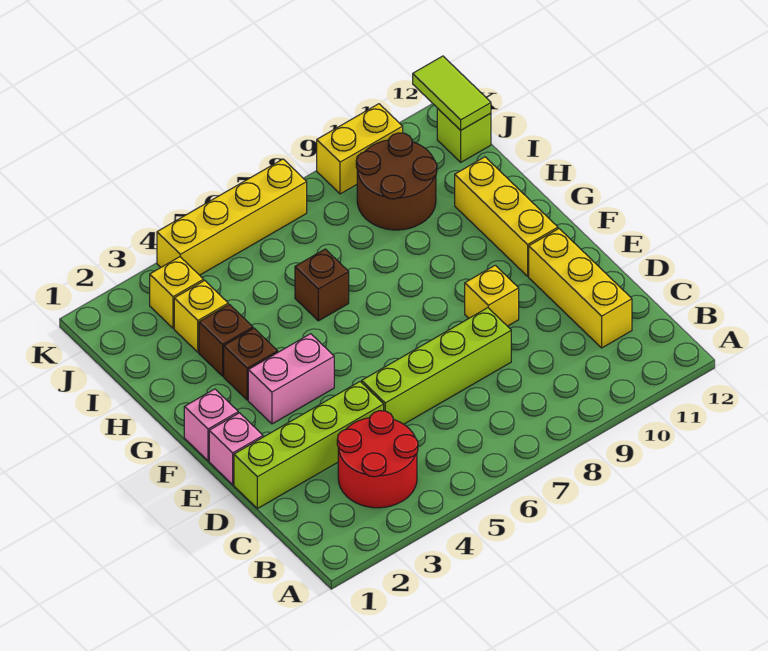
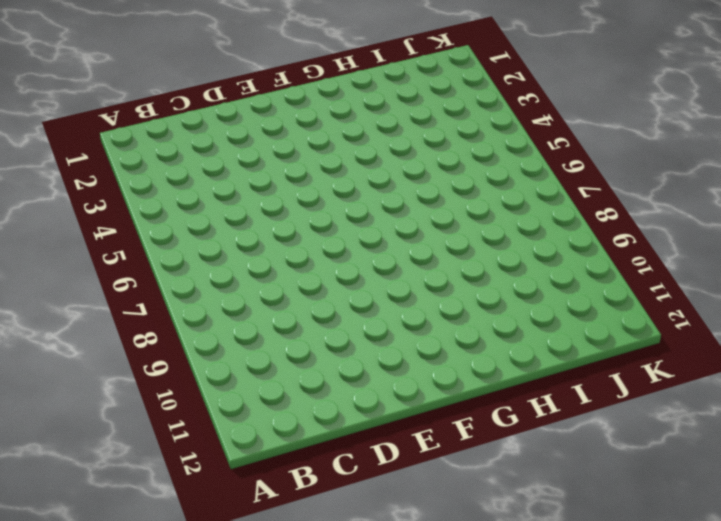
none -> red 2x2 round brick [337,411,418,508]
none -> yellow 1x3 brick [529,229,632,348]
none -> lime 1x4 brick [234,382,384,509]

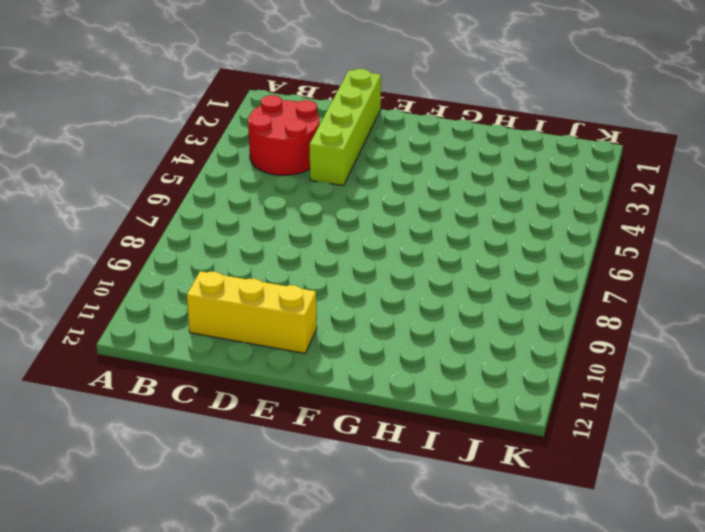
none -> lime 1x4 brick [362,308,511,424]
none -> pink 1x1 brick [209,413,263,485]
none -> yellow 1x1 brick [465,265,519,326]

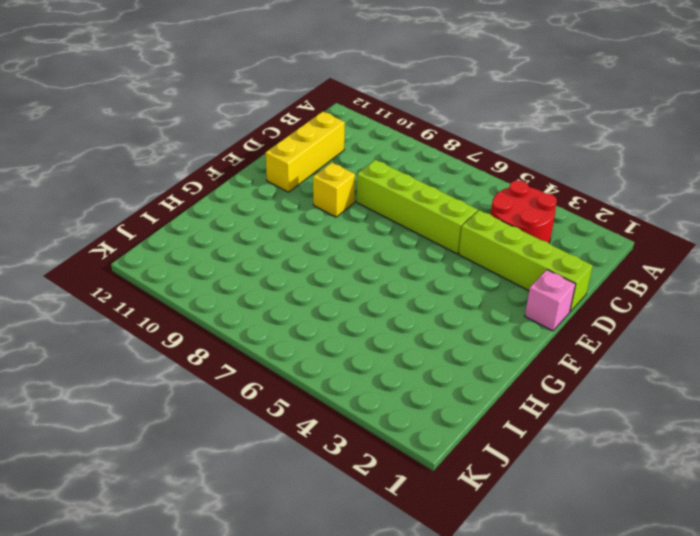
none -> pink 1x1 brick [184,389,238,461]
none -> pink 1x2 brick [248,334,334,424]
none -> yellow 1x3 brick [455,157,558,276]

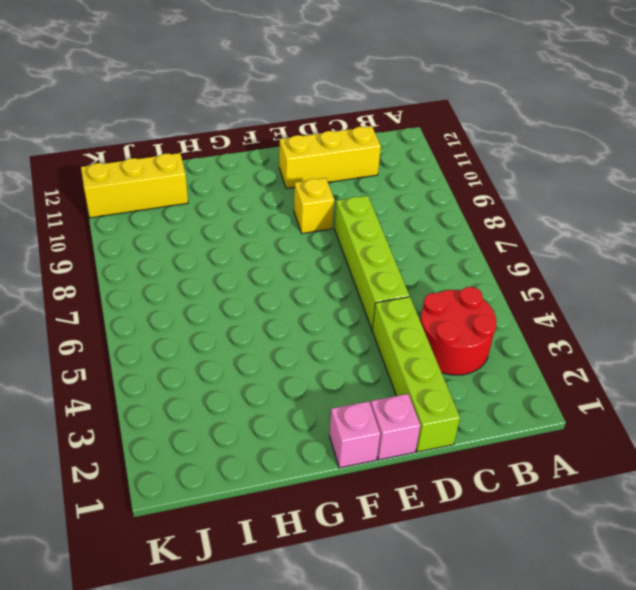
yellow 1x3 brick [81,153,188,218] -> yellow 1x3 brick moved to [455,157,558,276]
none -> pink 1x2 brick [248,334,334,424]
none -> brown 1x1 brick [224,328,278,400]
none -> brown 1x1 brick [199,304,253,376]

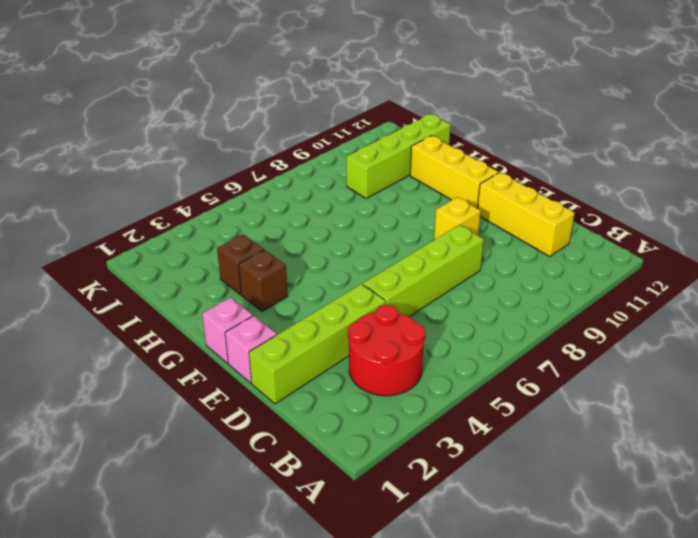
lime 1x4 brick [347,114,451,198] -> brown 2x2 round brick [356,133,437,230]
none -> pink 1x2 brick [248,334,334,424]
none -> brown 1x1 brick [295,249,349,321]
none -> yellow 1x1 brick [174,281,228,352]

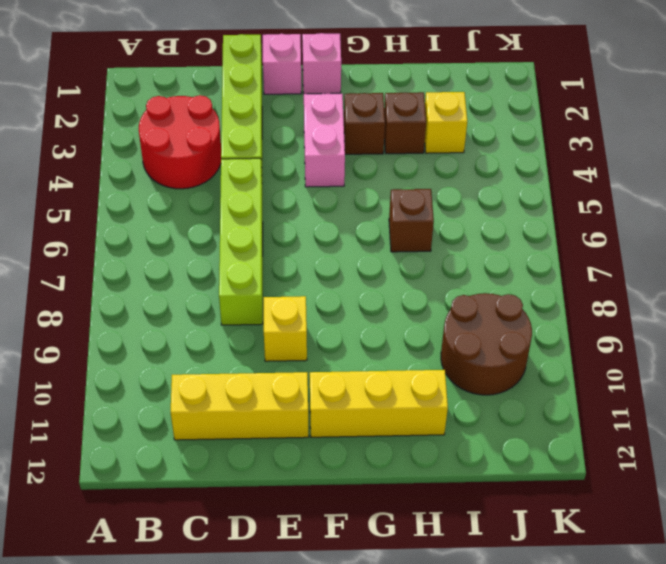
none -> yellow 1x1 brick [150,257,204,328]
none -> lime 1x1 brick [437,108,491,162]
none -> yellow 1x4 brick [157,159,307,275]

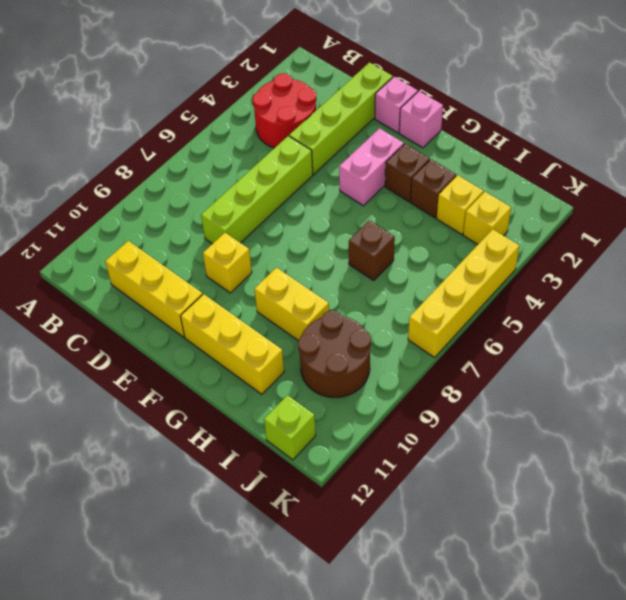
yellow 1x2 brick [254,268,329,341] -> yellow 1x2 brick turned to [317,104,403,194]
none -> lime 1x2 tile [413,56,491,130]

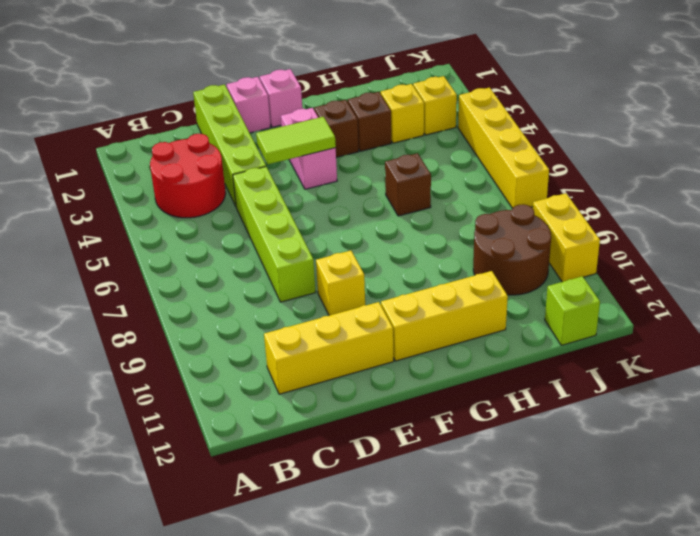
lime 1x2 tile [256,117,336,164] -> lime 1x2 tile moved to [413,56,491,130]

